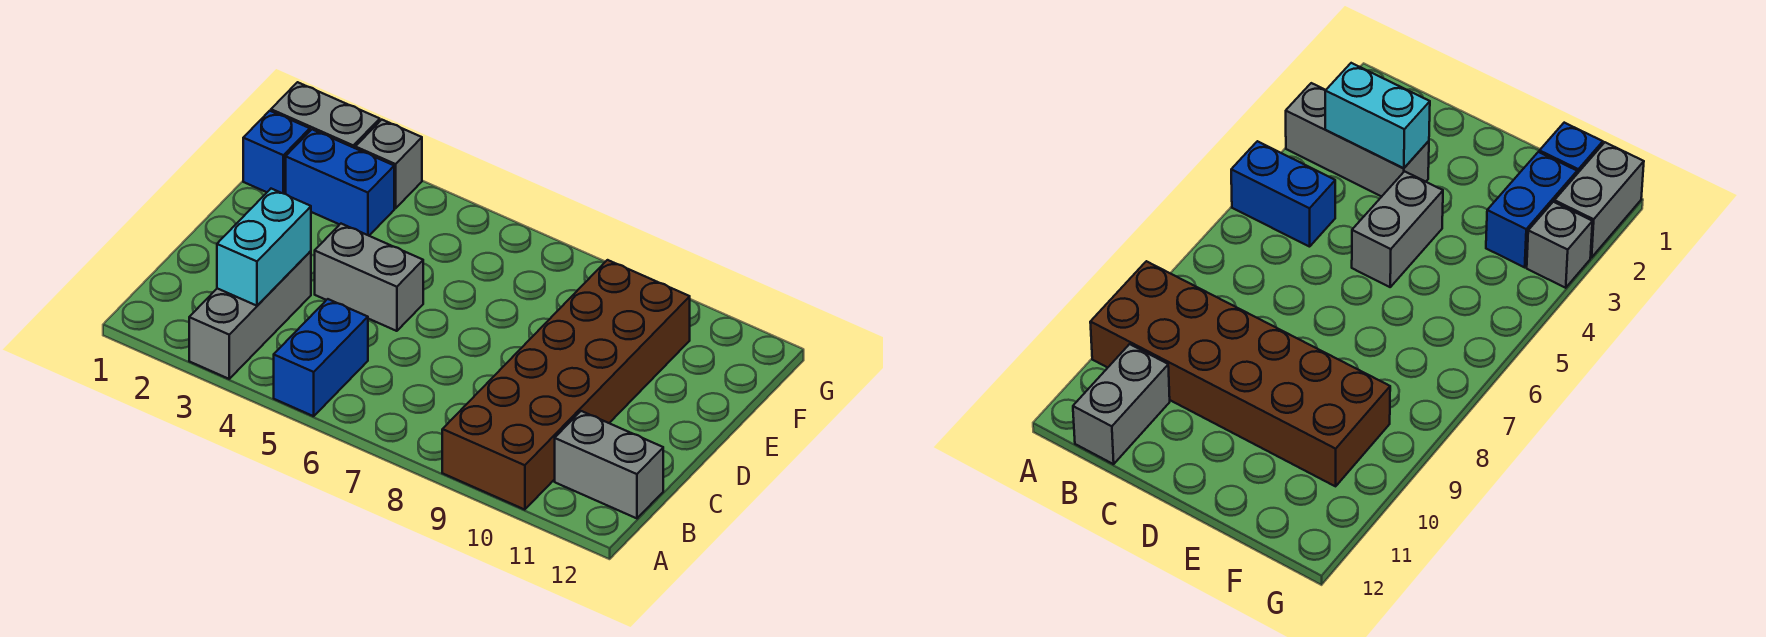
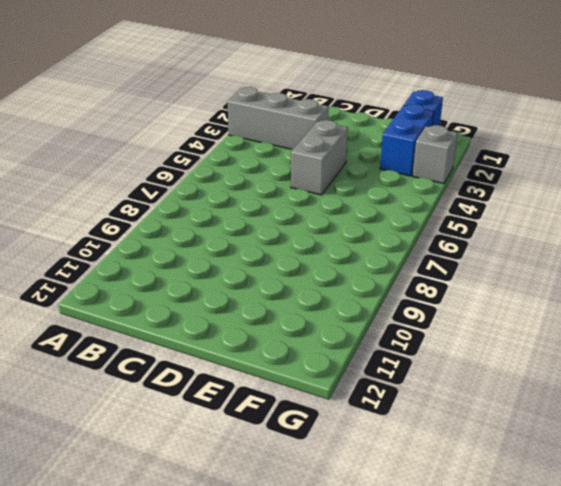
none -> blue 1x2 brick [274,299,368,416]
none -> brown 2x6 brick [442,260,690,510]

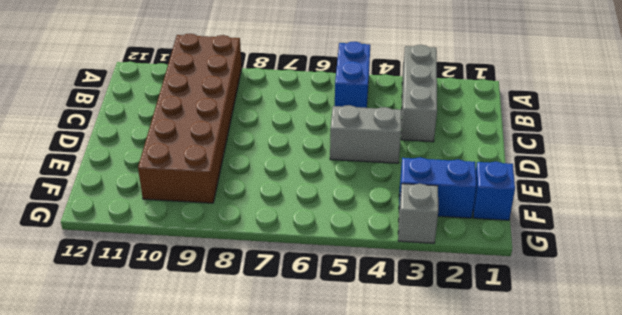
none -> grey 1x2 brick [555,411,663,518]
none -> grey 1x2 brick [271,82,380,148]

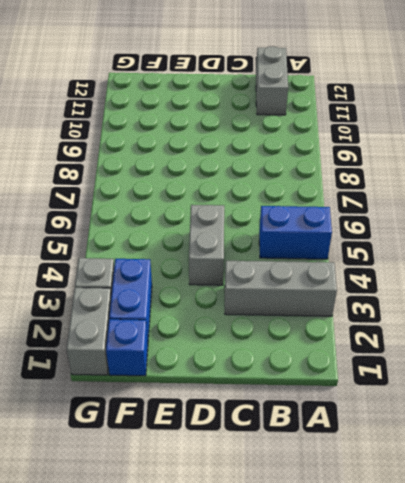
none -> brown 2x6 brick [442,260,690,510]
none -> cyan 1x2 brick [217,189,311,306]

